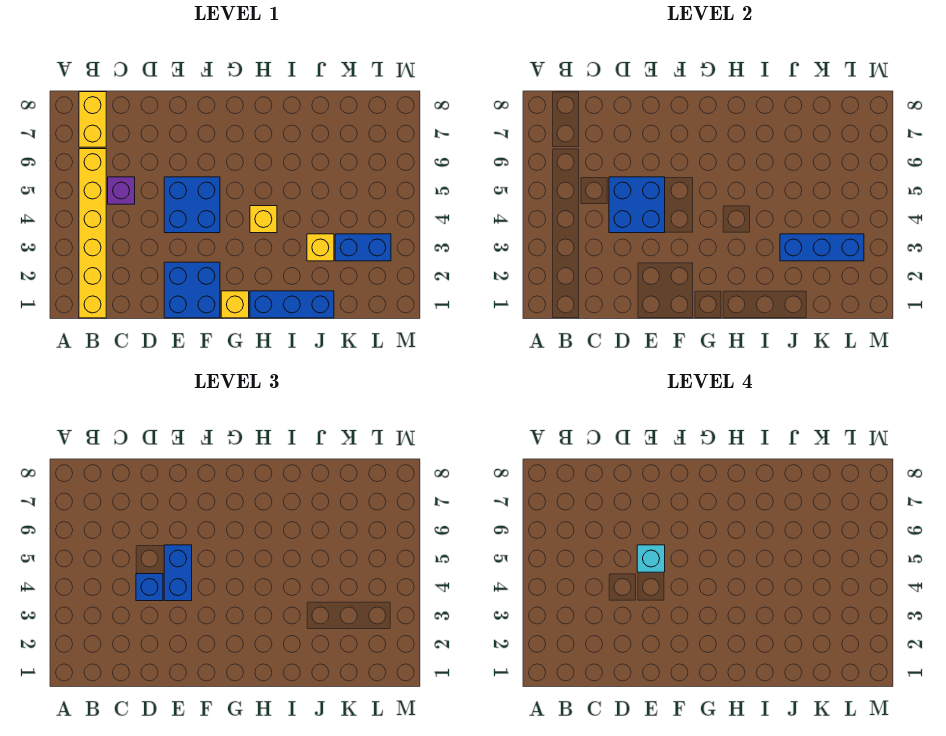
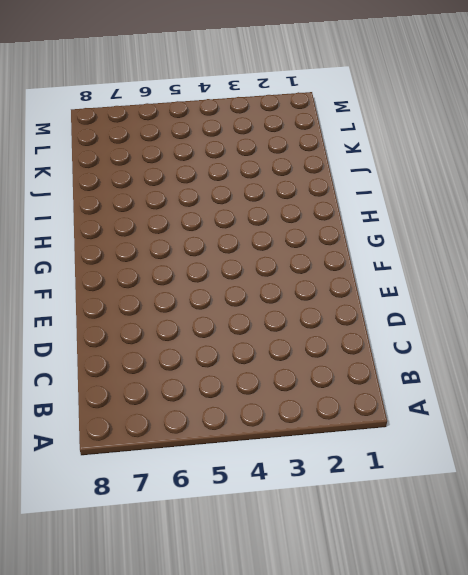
none -> yellow 1x6 brick [79,149,106,318]
none -> yellow 1x2 brick [79,92,106,147]
none -> purple 1x1 brick [108,177,135,204]

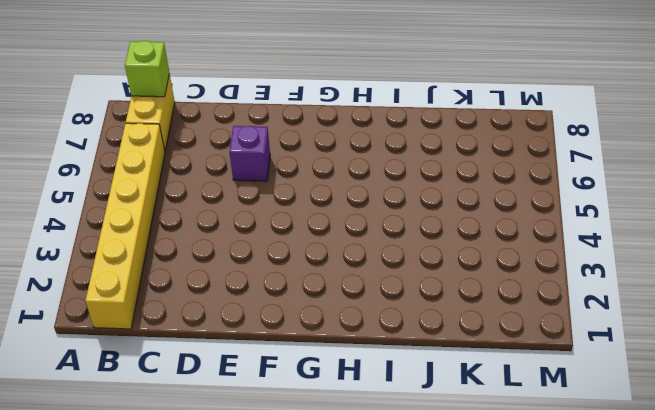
lime 1x1 brick [125,41,169,97] -> none
purple 1x1 brick [229,126,270,181] -> purple 1x1 brick moved to [108,177,135,204]
none -> blue 2x2 brick [164,262,220,318]
none -> blue 2x2 brick [164,177,220,233]
none -> yellow 1x1 brick [221,291,249,318]

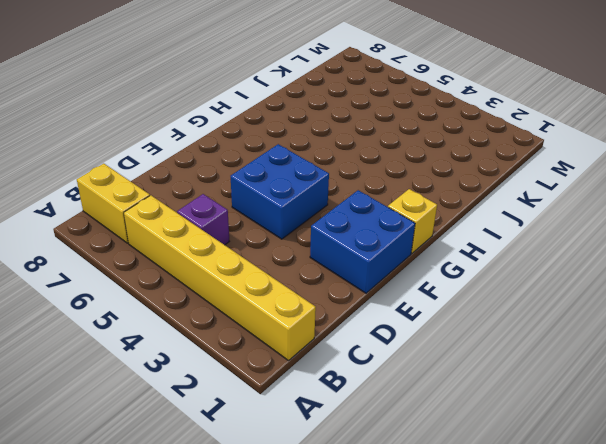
none -> blue 1x3 brick [250,291,334,318]
none -> yellow 1x1 brick [250,206,277,233]
none -> yellow 1x1 brick [307,234,334,261]

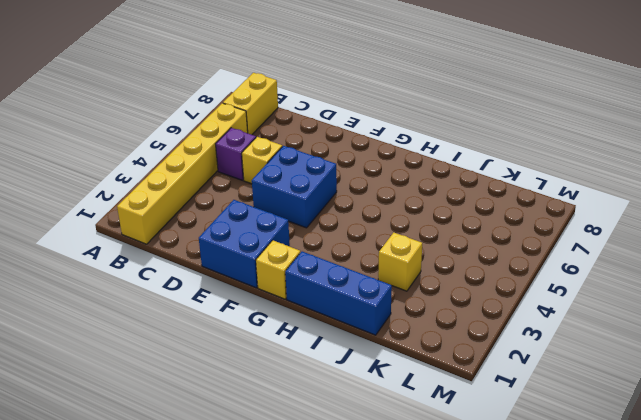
yellow 1x1 brick [242,137,282,184] -> yellow 1x1 brick moved to [250,206,277,233]
none -> blue 1x2 brick [335,234,391,261]
none -> blue 2x2 brick [609,177,665,233]
none -> blue 1x3 brick [780,234,864,261]

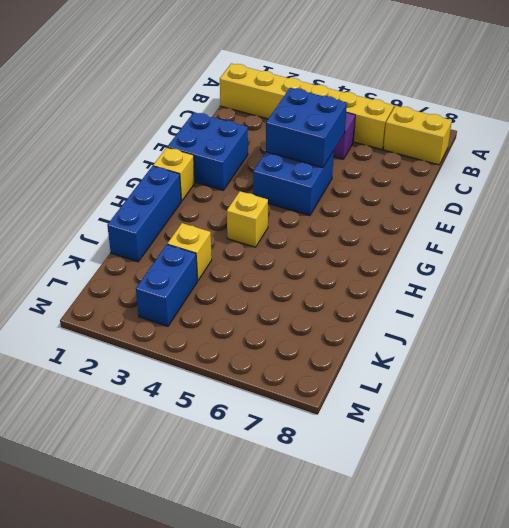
none -> blue 1x3 brick [780,234,864,261]
none -> blue 1x1 brick [136,574,163,601]
none -> blue 1x2 brick [164,545,192,601]

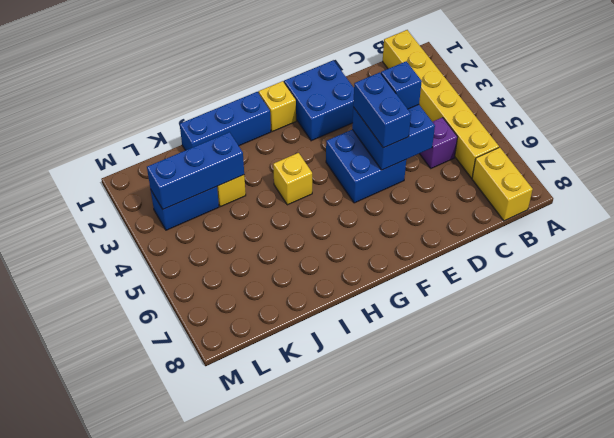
none -> cyan 1x1 brick [637,545,665,572]

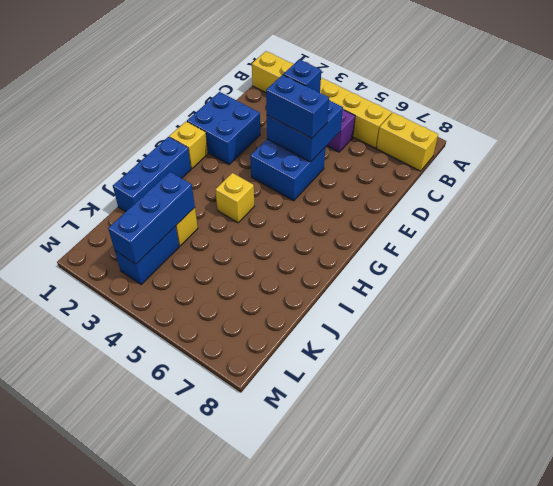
none -> cyan 1x1 brick [637,545,665,572]

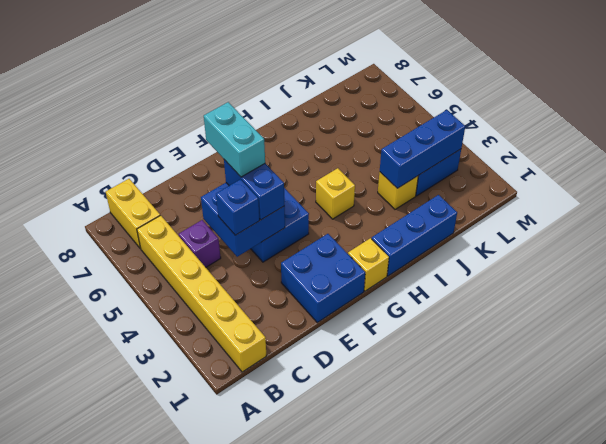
cyan 1x2 brick [204,102,265,177] -> cyan 1x1 brick [637,545,665,572]

